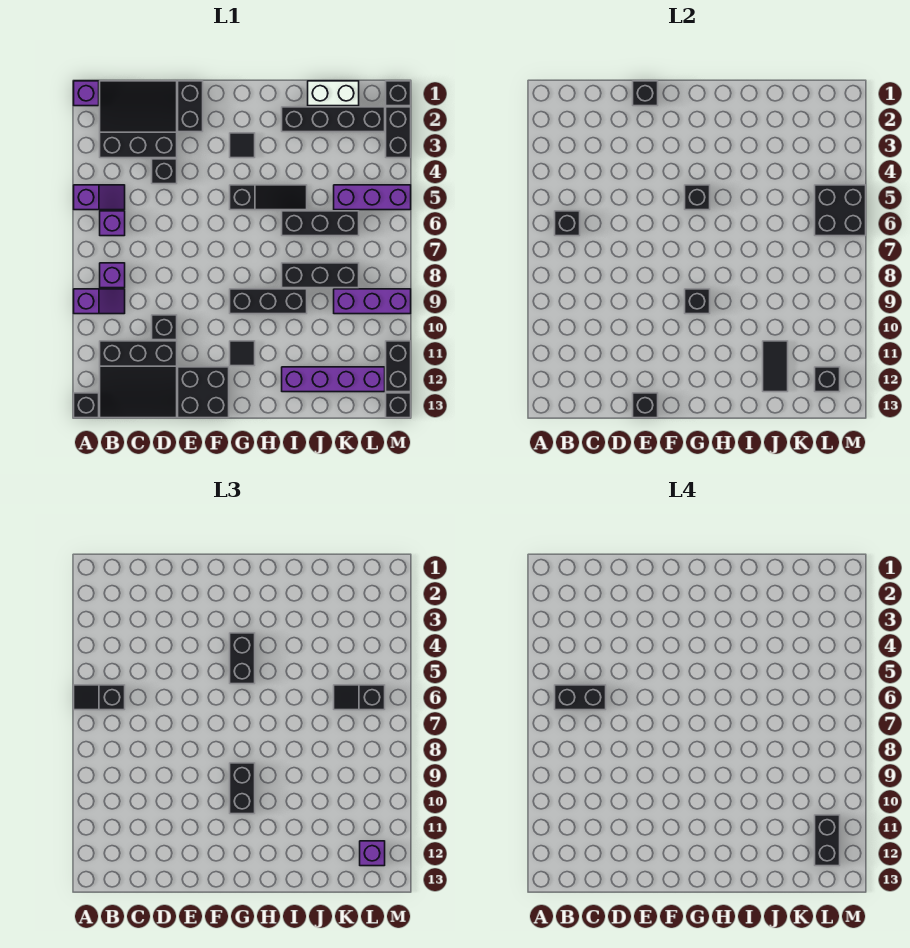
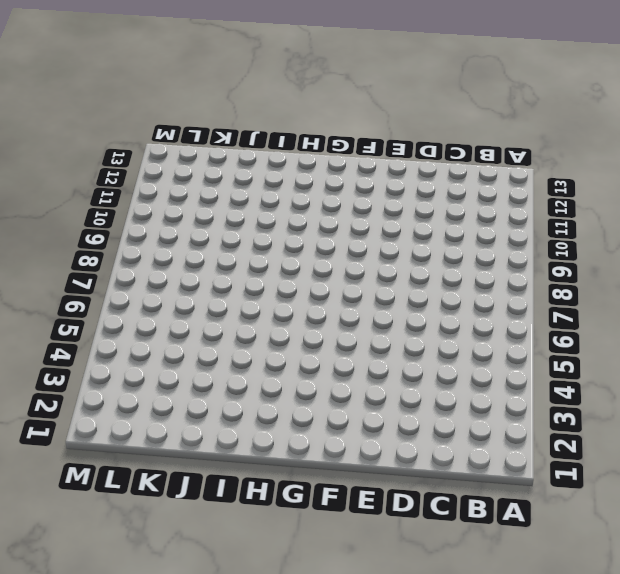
none -> purple 1x1 brick [74,81,99,106]
none -> purple 1x2 slope [74,185,125,210]
none -> purple 1x2 slope [74,289,125,314]
none -> black 1x1 brick [74,393,99,418]

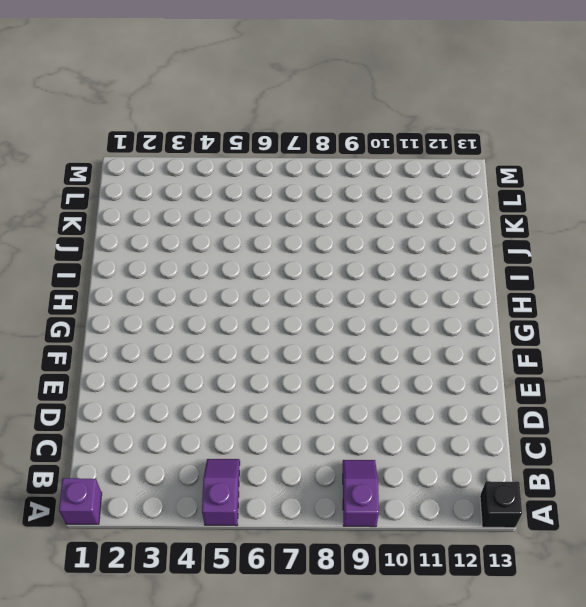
none -> black 3x3 slope [100,81,177,158]
none -> purple 1x1 brick [100,211,125,236]
none -> purple 1x1 brick [100,263,125,288]
none -> black 3x3 slope [100,341,177,418]

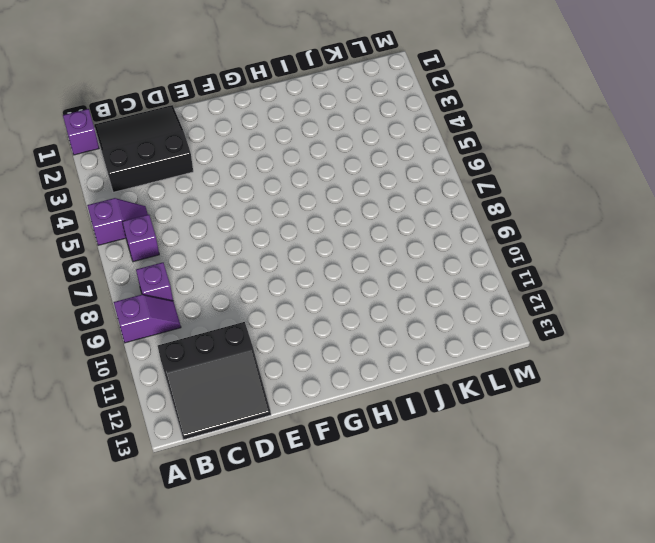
none -> black 1x1 brick [74,393,99,418]
none -> black 1x1 brick [152,159,177,184]
none -> black 1x1 brick [152,315,177,340]
none -> black 1x2 brick [178,81,203,132]

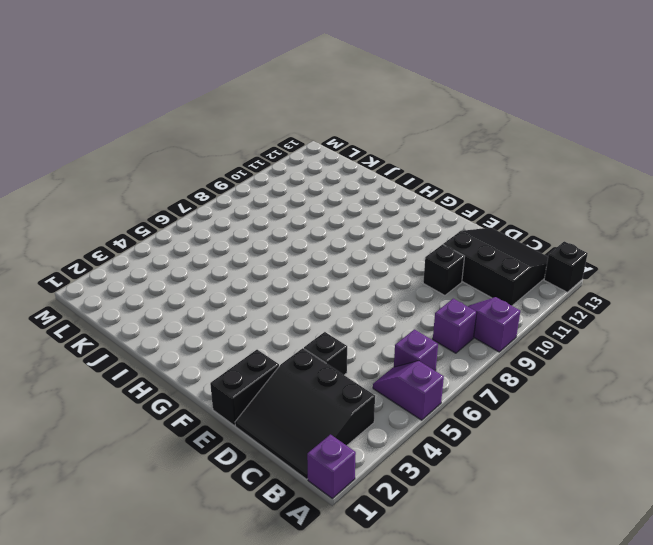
none -> black 2x2 brick [178,367,229,418]
none -> black 1x1 tile [230,133,255,158]
none -> black 1x3 slope [230,185,307,210]
none -> black 1x3 brick [230,289,307,314]

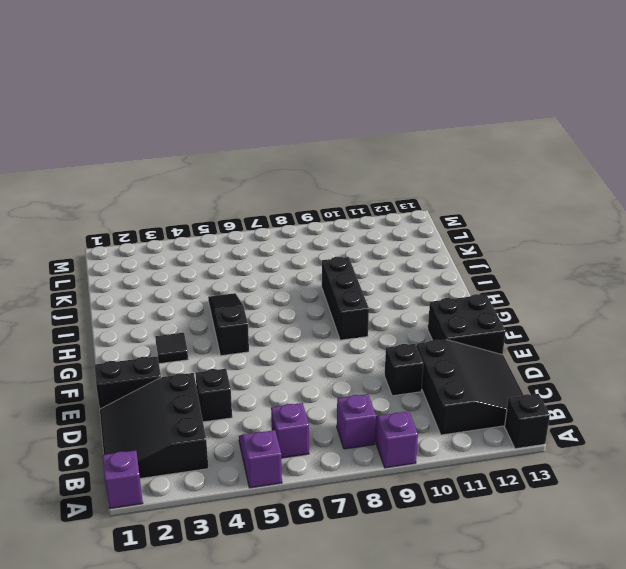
none -> black 1x1 tile [230,341,255,366]
none -> black 1x4 brick [282,107,385,132]
none -> black 1x3 brick [282,211,359,236]
none -> black 1x3 brick [282,263,359,288]

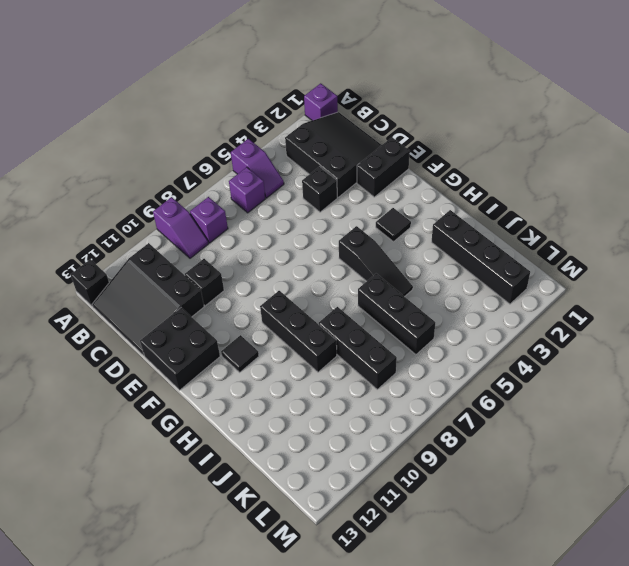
none -> purple 1x4 brick [282,367,385,392]
none -> white 1x2 brick [308,81,359,106]
none -> purple 1x3 brick [334,185,411,210]
none -> purple 1x3 brick [334,289,411,314]

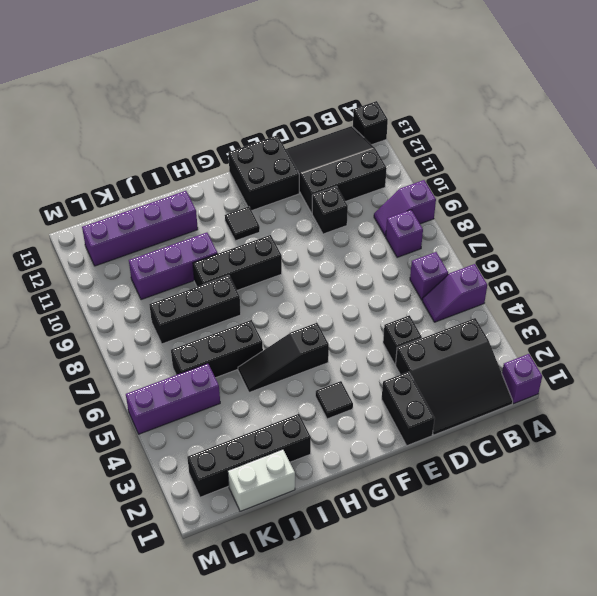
purple 1x3 brick [129,233,218,300] -> purple 1x3 brick moved to [334,289,411,314]
none -> black 1x1 brick [386,81,411,106]
none -> black 1x2 brick [386,107,411,158]
none -> black 1x2 brick [386,341,411,392]
none -> black 1x1 brick [386,393,411,418]

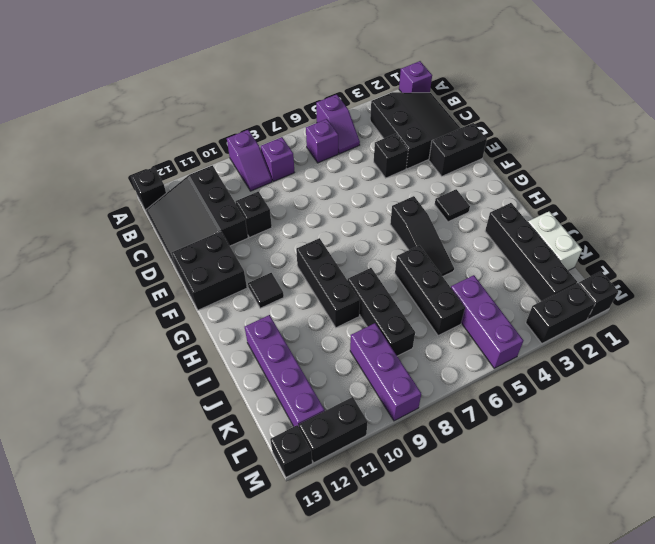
none -> black 1x1 brick [555,211,580,236]
none -> black 1x1 brick [633,81,658,106]
none -> black 1x1 brick [633,393,658,418]
none -> black 1x1 brick [685,185,710,210]

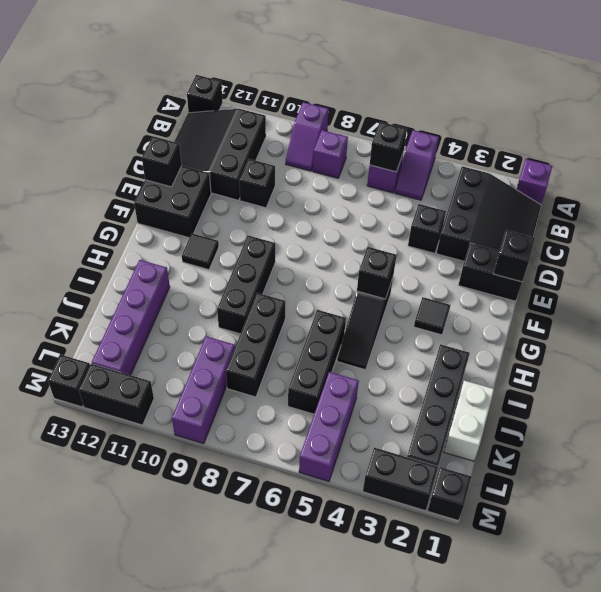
none -> black 1x1 brick [685,289,710,314]
none -> black 1x2 tile [763,341,788,392]
none -> black 2x2 brick [815,185,866,236]
none -> black 1x1 brick [815,367,840,392]

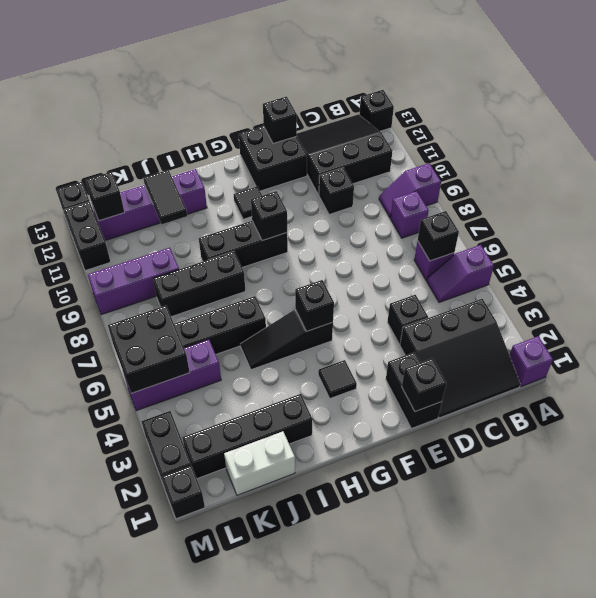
none -> black 1x2 slope [74,685,125,710]
none -> black 1x2 brick [230,633,255,684]
none -> black 1x2 brick [230,763,255,814]
none -> black 1x2 slope [334,685,385,710]

